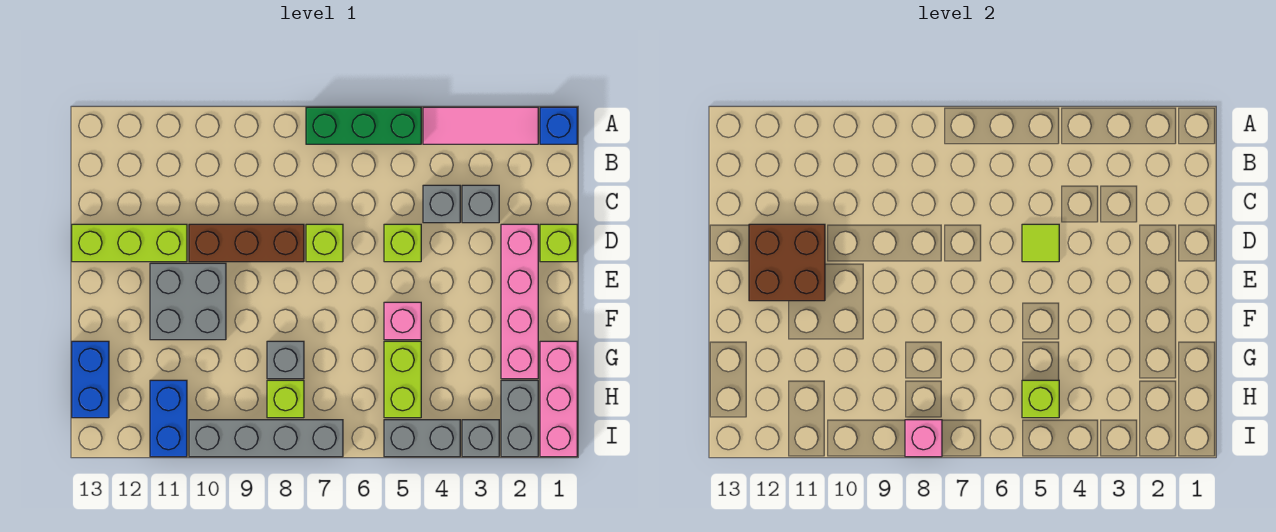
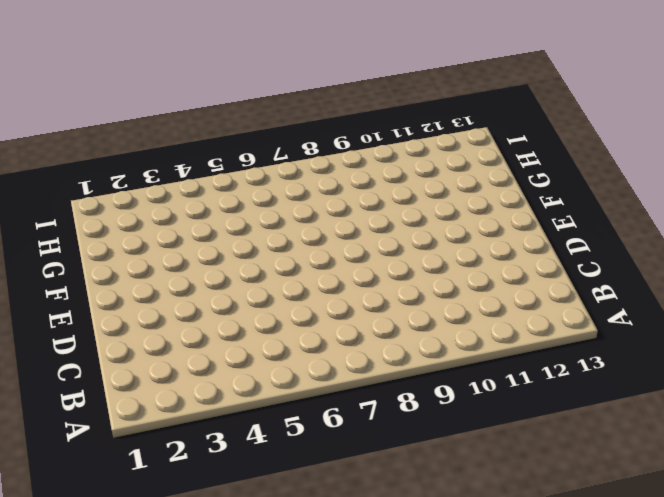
none -> blue 1x1 brick [540,107,577,144]
none -> pink 1x3 tile [423,107,538,144]
none -> green 1x3 brick [306,107,421,144]

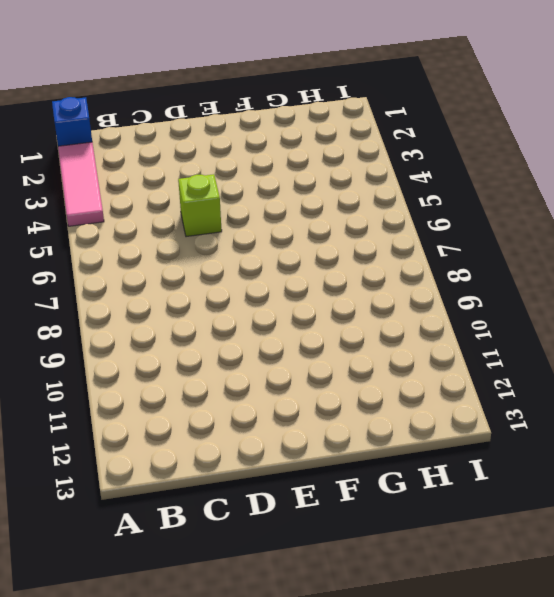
none -> green 1x3 brick [306,107,421,144]
none -> grey 1x1 brick [462,185,499,223]
none -> grey 1x1 brick [423,185,460,223]

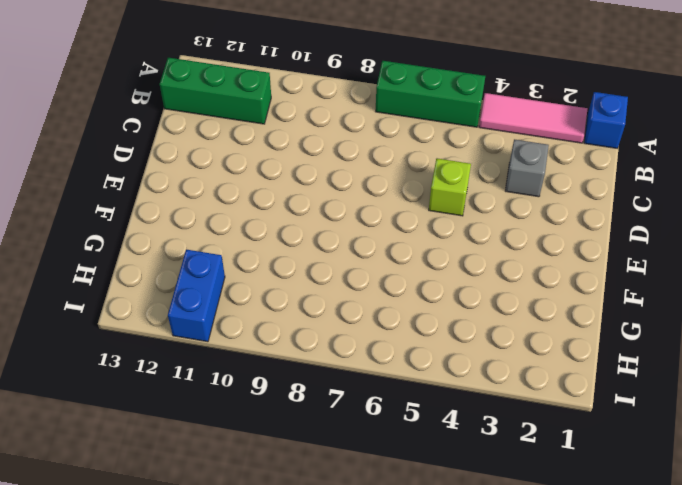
green 1x3 brick [160,58,271,124] -> none
none -> grey 1x1 brick [423,185,460,223]
none -> lime 1x1 brick [540,224,577,262]
none -> pink 1x4 brick [501,224,538,379]

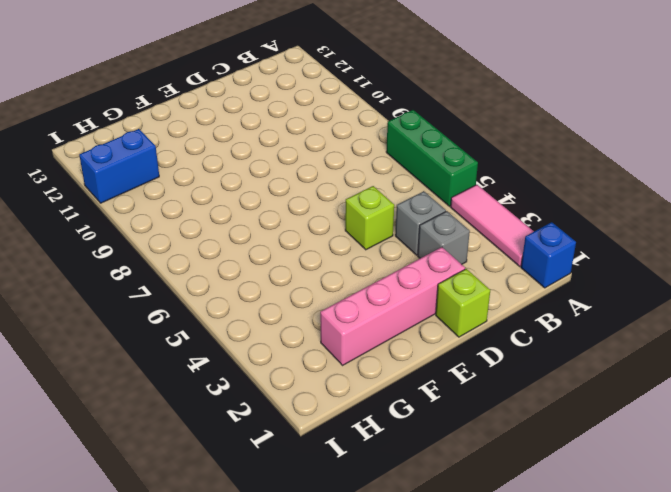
none -> lime 1x1 brick [306,224,343,262]
none -> brown 1x3 brick [189,224,304,262]
none -> lime 1x3 brick [72,224,187,262]

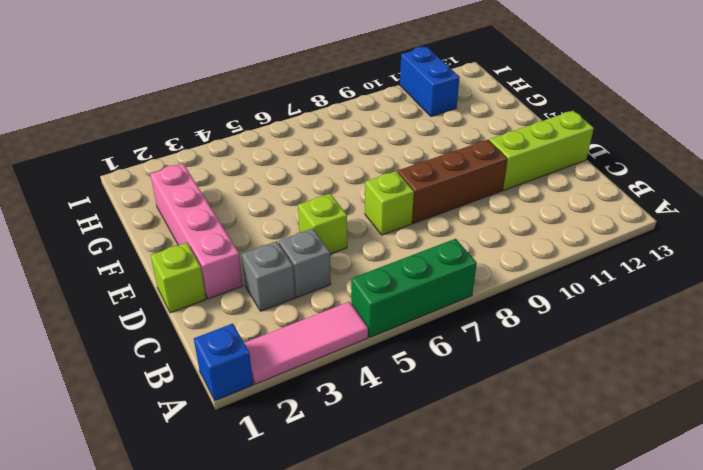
none -> grey 2x2 brick [150,263,226,340]
none -> pink 1x1 brick [384,302,421,340]
none -> pink 1x3 brick [540,341,577,457]

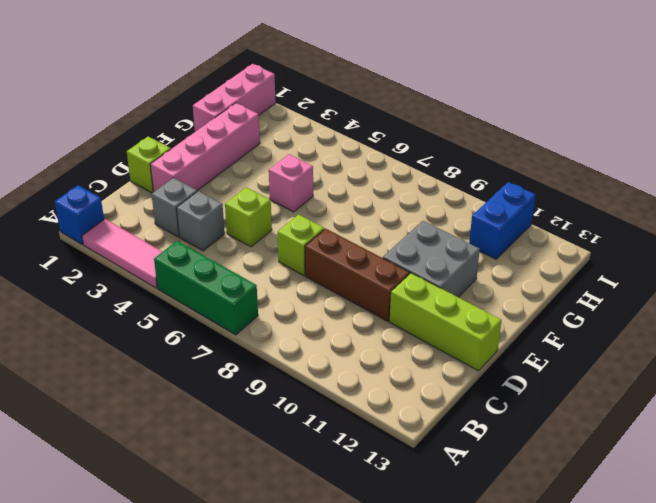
none -> lime 1x2 brick [384,341,421,418]
none -> grey 1x1 brick [267,341,304,379]
none -> blue 1x2 brick [72,341,109,418]

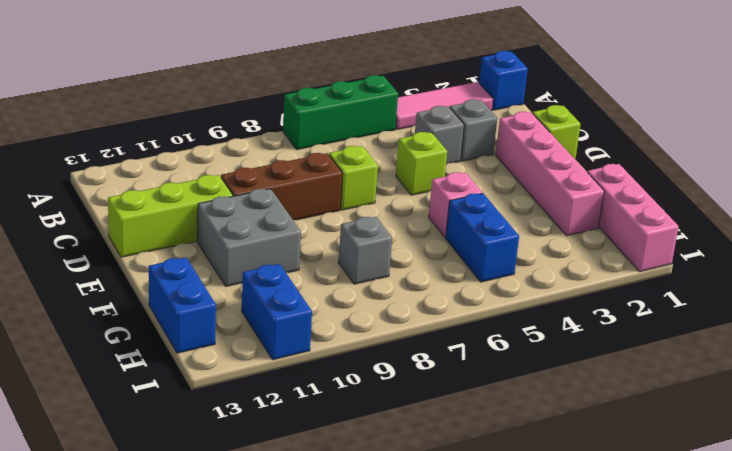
blue 1x2 brick [446,193,519,282] -> lime 1x2 brick [384,341,421,418]
none -> grey 1x2 brick [501,380,538,457]
none -> lime 1x1 brick [267,380,304,418]
none -> grey 1x1 brick [462,420,499,457]

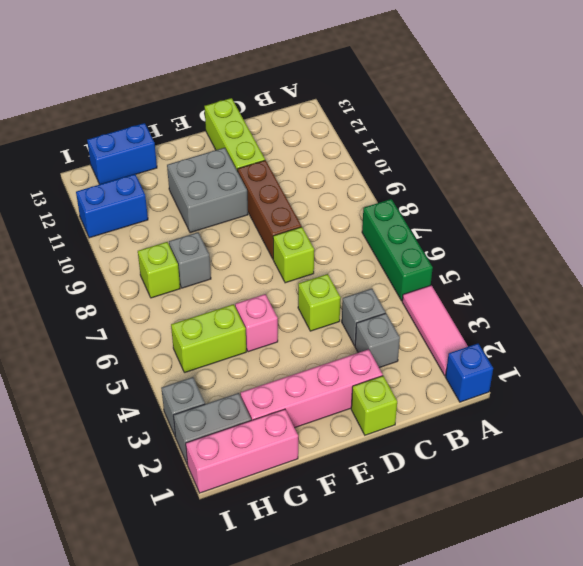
none -> grey 1x2 brick [384,420,460,457]
none -> grey 1x4 brick [189,420,343,457]
none -> lime 1x1 tile [1022,224,1059,262]

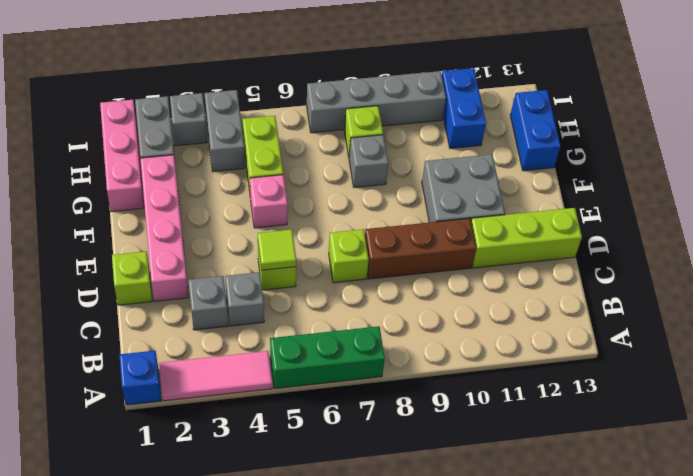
grey 1x2 brick [204,90,245,172] -> grey 1x2 brick turned to [384,420,460,457]
none -> brown 2x2 brick [749,224,825,301]
none -> lime 1x1 brick [1022,380,1059,418]
none -> pink 1x1 brick [905,420,942,457]

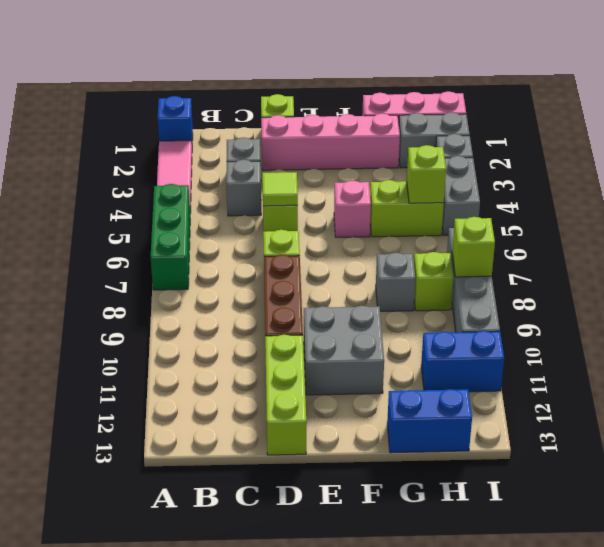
lime 1x1 brick [452,217,495,277] -> pink 1x1 brick [905,420,942,457]
none -> brown 2x2 brick [749,224,825,301]

